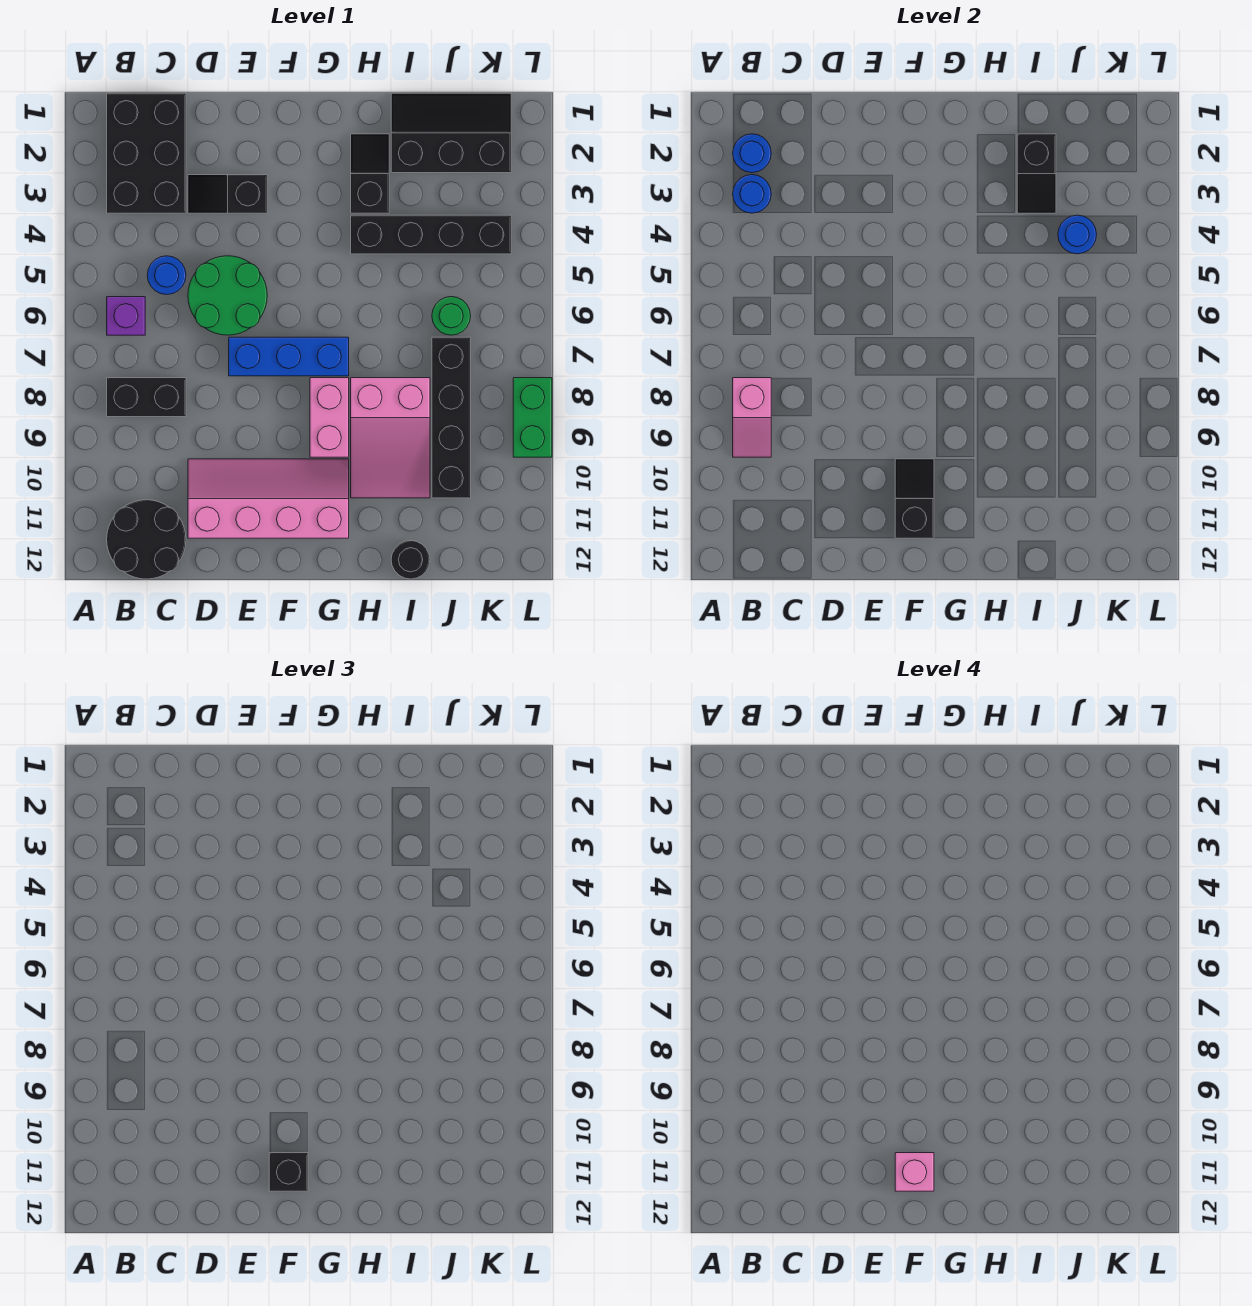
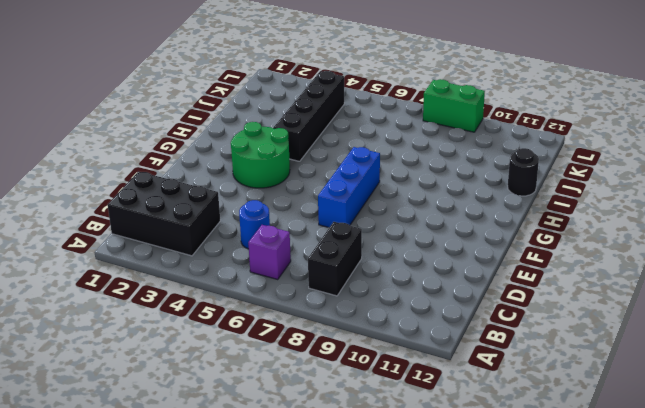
green 2x2 round brick [231,122,290,188] -> green 2x2 round brick moved to [188,256,267,335]
none -> black 2x2 round brick [107,500,186,579]
none -> black 1x2 slope [188,175,267,213]
none -> pink 2x4 slope [188,459,349,538]

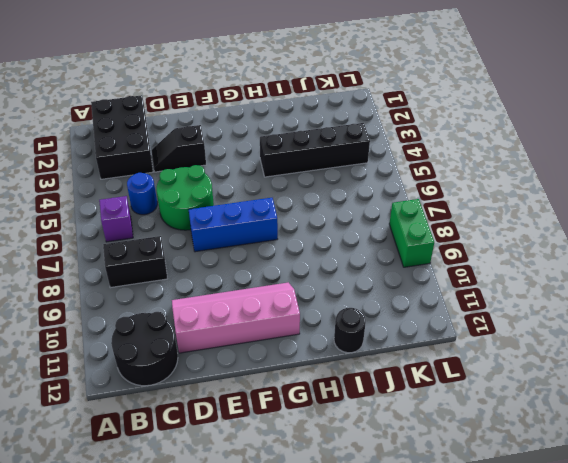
none -> pink 1x2 brick [310,378,349,457]
none -> black 1x2 slope [351,134,389,213]
none -> pink 2x3 slope [351,378,430,498]

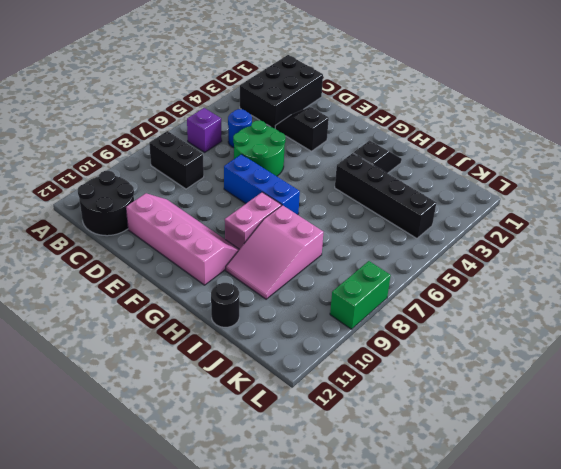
none -> black 2x3 slope [391,93,511,173]
none -> green 1x1 round brick [432,297,471,335]
none -> black 1x4 brick [432,337,471,498]

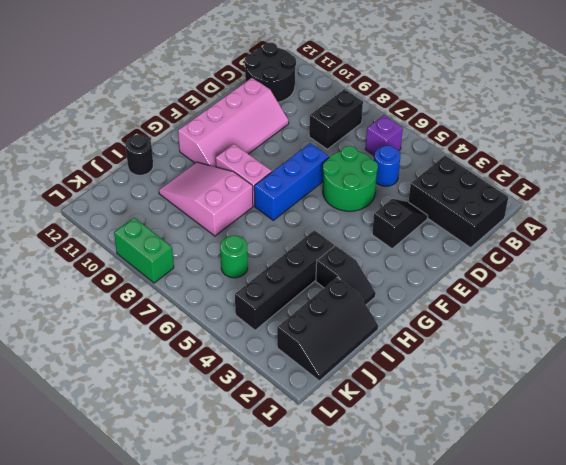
none -> black 1x4 brick [432,337,471,498]
none -> blue 1x1 round brick [733,134,771,173]
none -> blue 1x1 round brick [733,175,771,213]

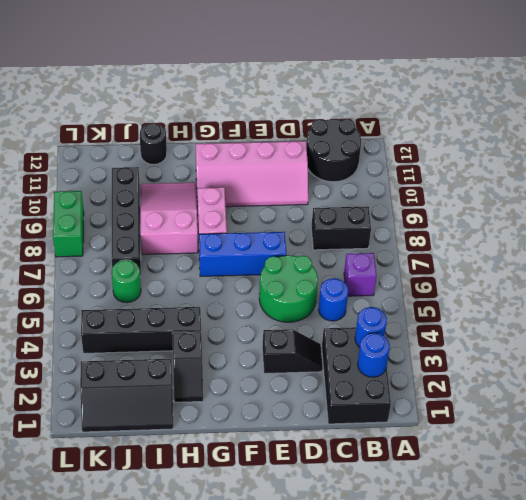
none -> pink 1x2 slope [733,378,771,457]
none -> black 1x2 slope [895,459,934,538]
none -> black 1x2 slope [1017,134,1056,213]

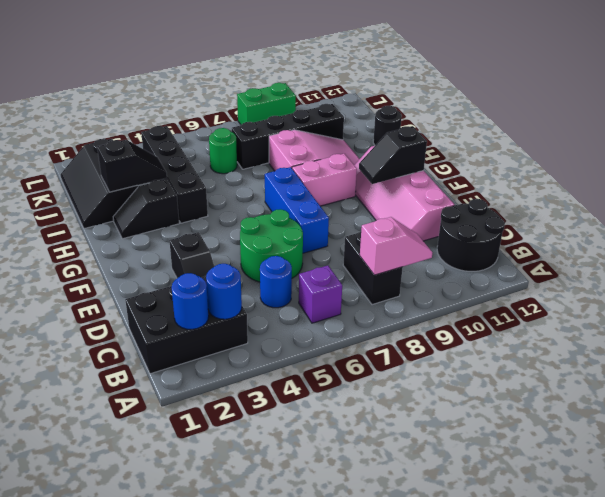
none -> blue 1x1 round brick [1058,215,1097,254]
none -> black 1x1 brick [269,1153,308,1191]
none -> pink 1x1 brick [895,1153,934,1191]

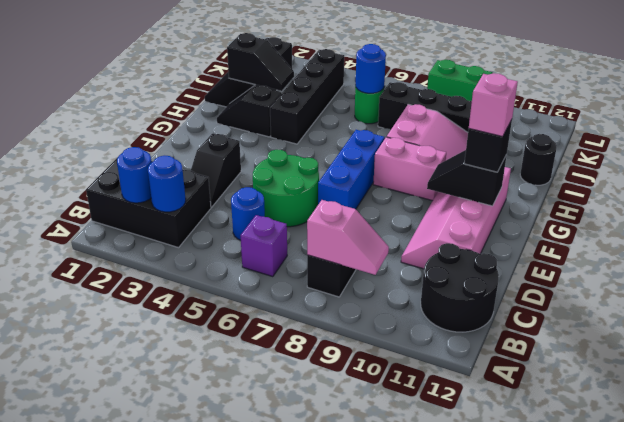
blue 1x1 round brick [355,44,386,93] -> blue 1x1 round brick moved to [1058,215,1097,254]

